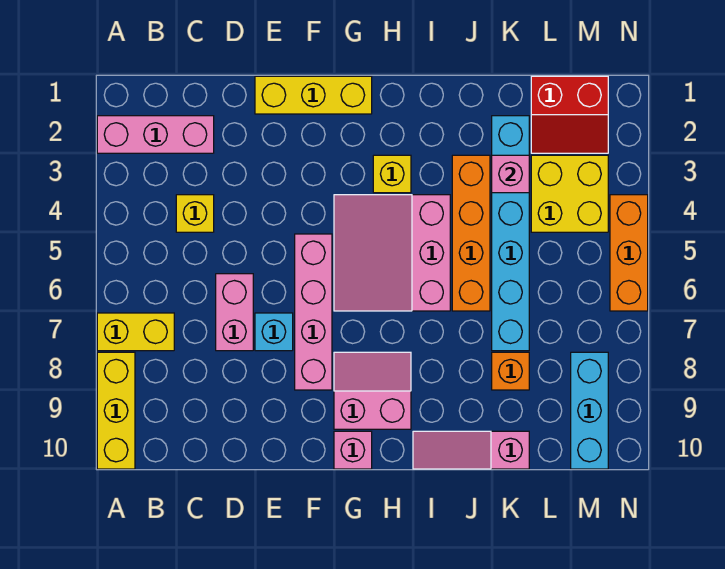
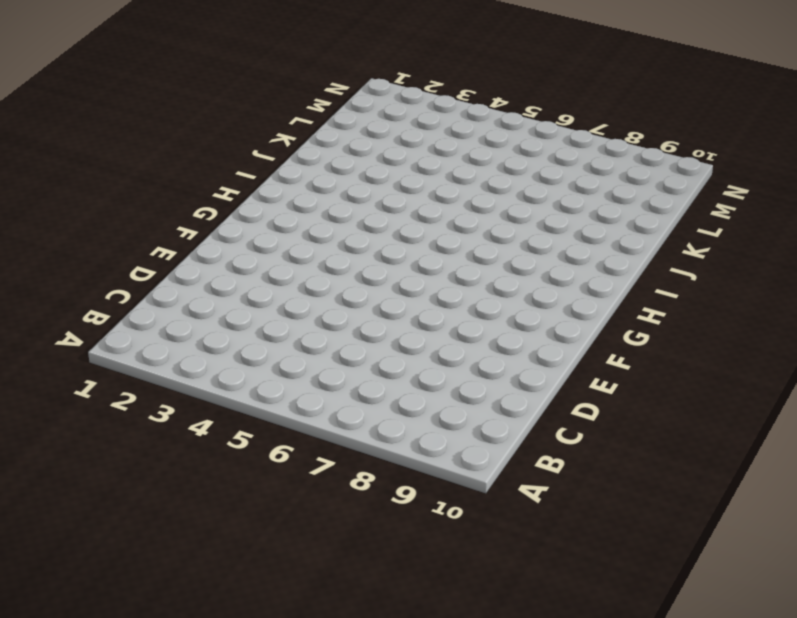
none -> pink 1x3 brick [97,116,214,153]
none -> yellow 1x2 brick [97,313,174,351]
none -> yellow 1x3 brick [97,352,135,469]

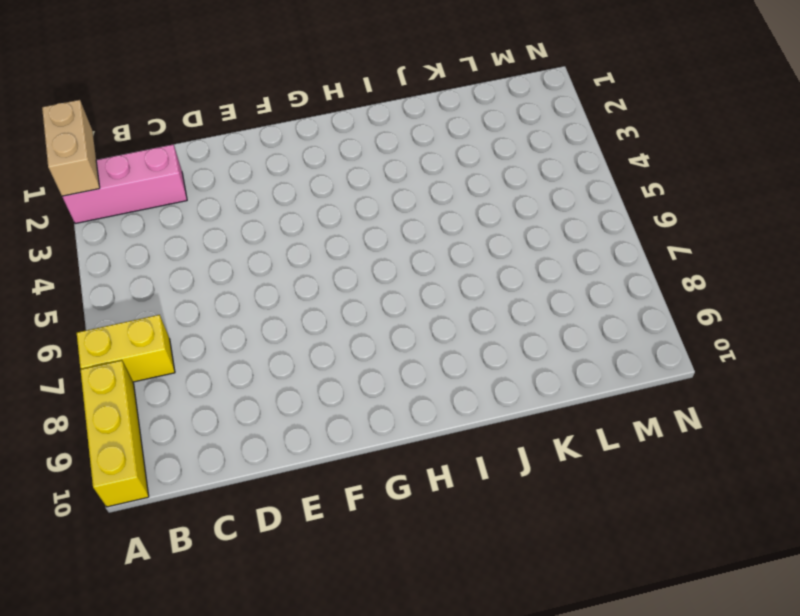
tan 1x2 brick [42,100,100,196] -> none
none -> yellow 1x1 brick [176,195,214,232]
none -> pink 1x2 brick [216,274,253,351]
none -> yellow 1x3 brick [255,76,372,114]

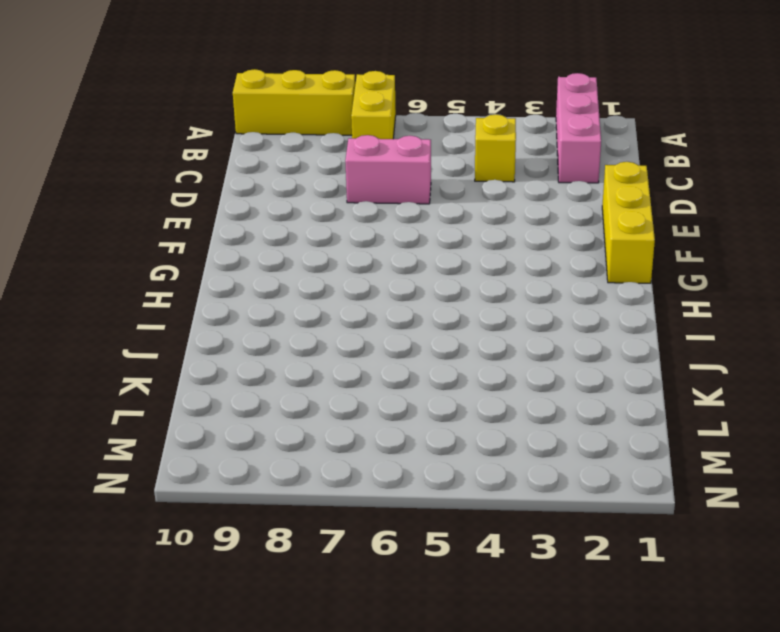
none -> cyan 1x1 brick [255,313,293,351]
none -> pink 1x4 brick [295,234,332,390]
none -> pink 3x3 slope [334,195,450,311]

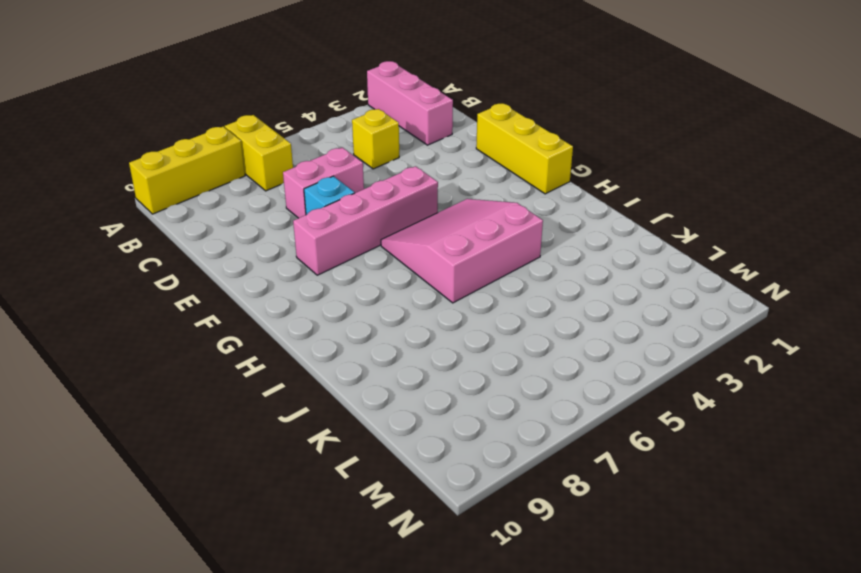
none -> pink 2x2 slope [334,352,411,429]
none -> pink 1x1 brick [334,431,372,469]
none -> yellow 1x1 brick [373,155,411,193]

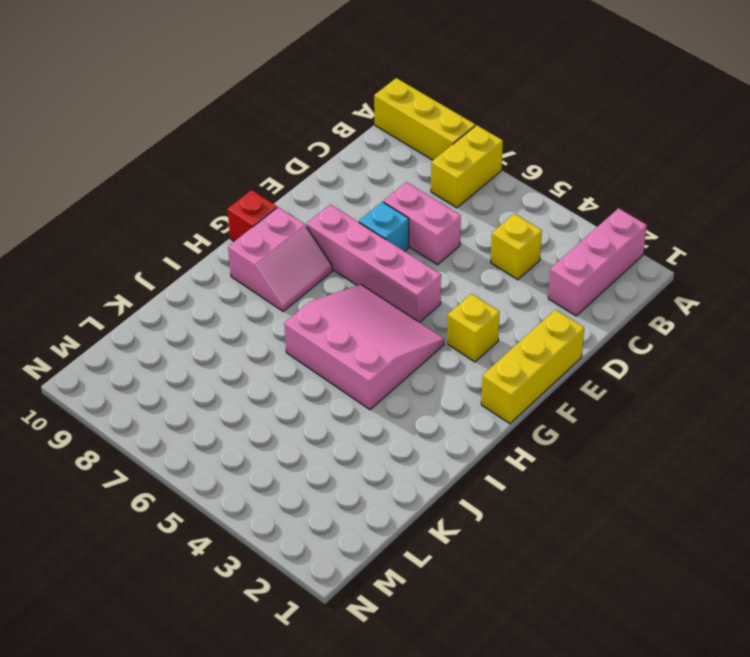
yellow 1x1 brick [447,294,500,362] -> yellow 1x1 brick moved to [373,155,411,193]
red 1x1 brick [227,190,277,241] -> pink 1x1 brick [334,431,372,469]
none -> pink 1x3 slope [413,431,529,469]
none -> orange 1x4 brick [452,155,490,311]
none -> cyan 1x6 brick [492,116,529,351]

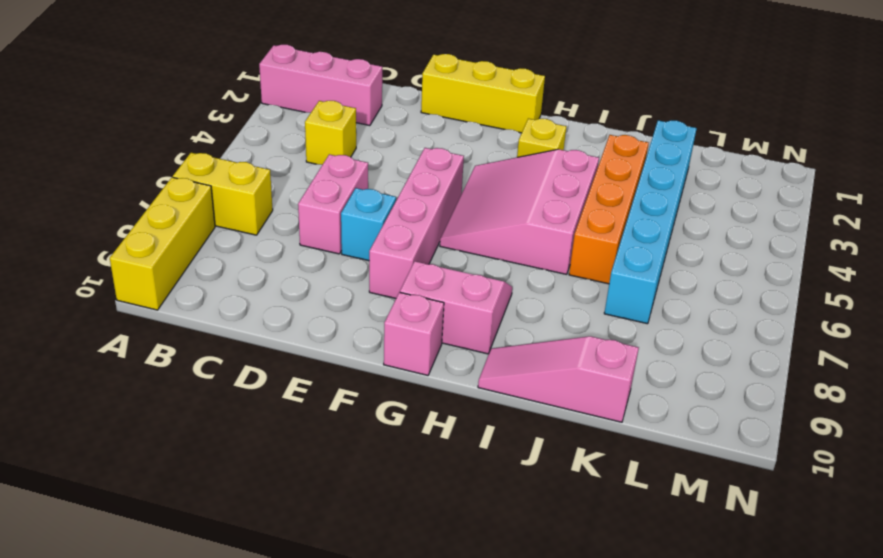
none -> orange 1x1 brick [492,352,529,390]
none -> red 2x2 slope [531,76,608,153]
none -> yellow 2x2 brick [531,155,608,232]

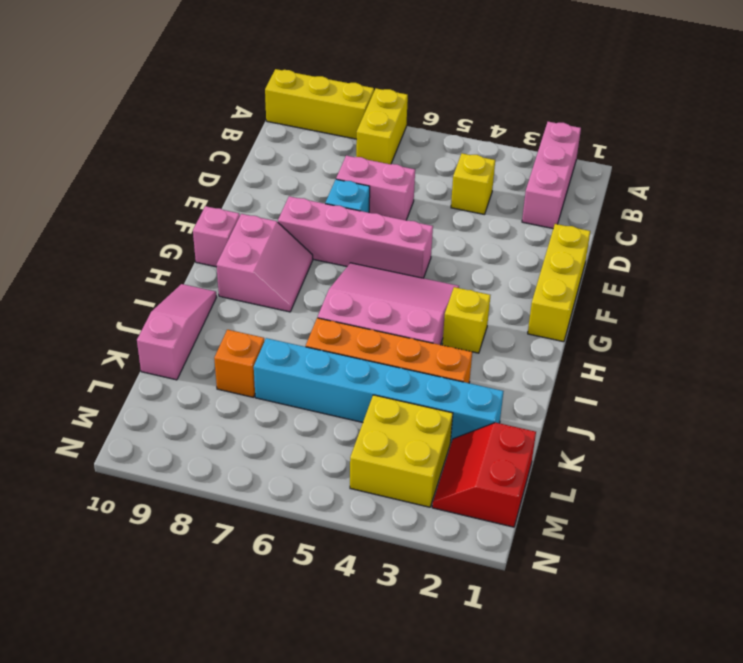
none -> cyan 1x3 brick [571,352,608,469]
none -> orange 1x3 brick [610,195,648,311]
none -> pink 1x1 brick [492,155,529,193]

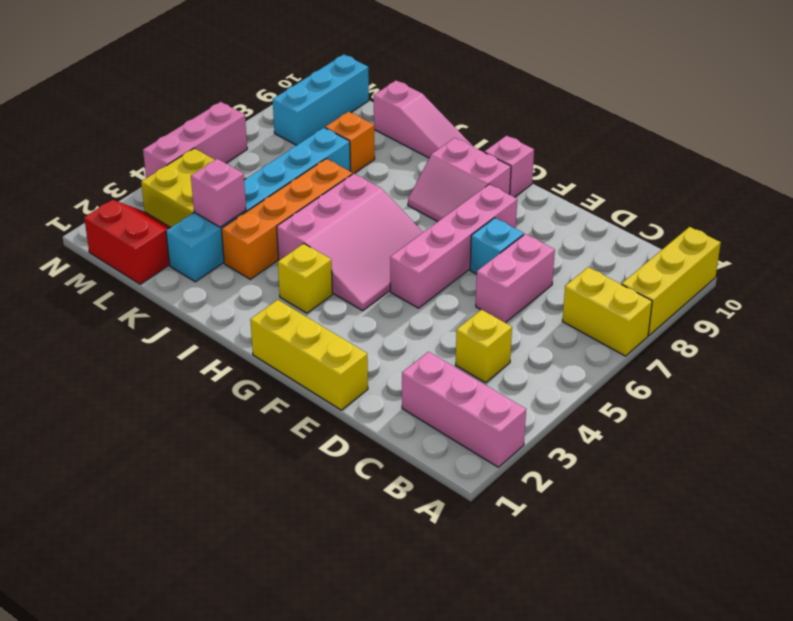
pink 1x3 brick [143,102,247,178] -> orange 1x3 brick [610,195,648,311]

